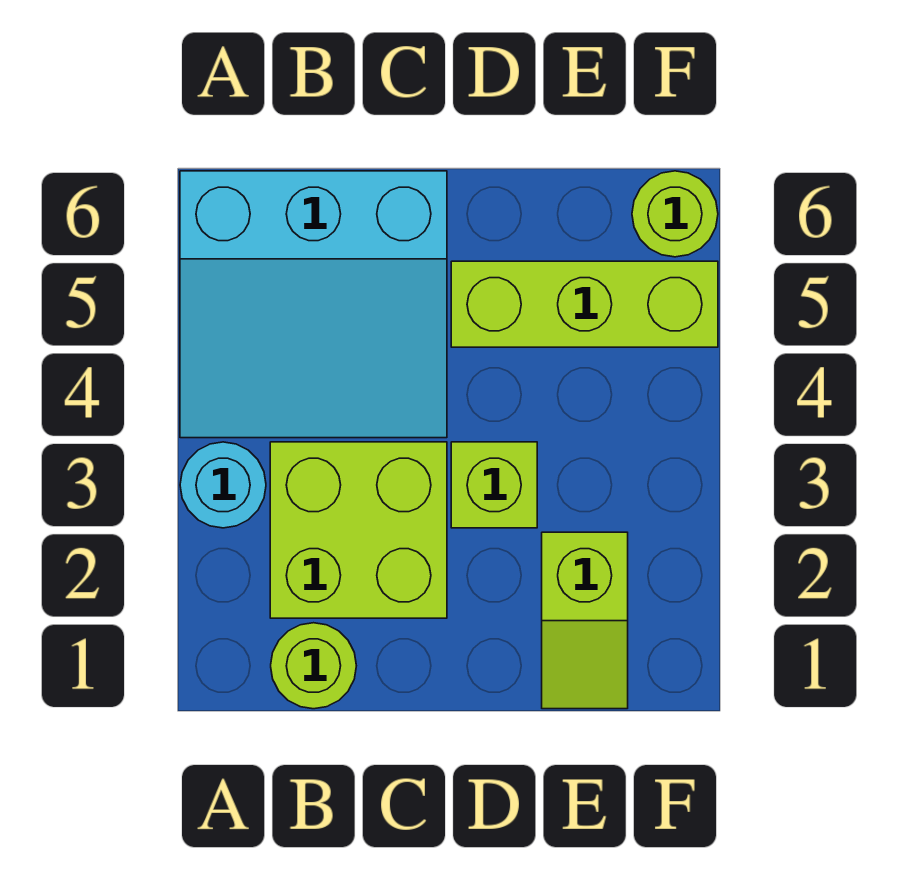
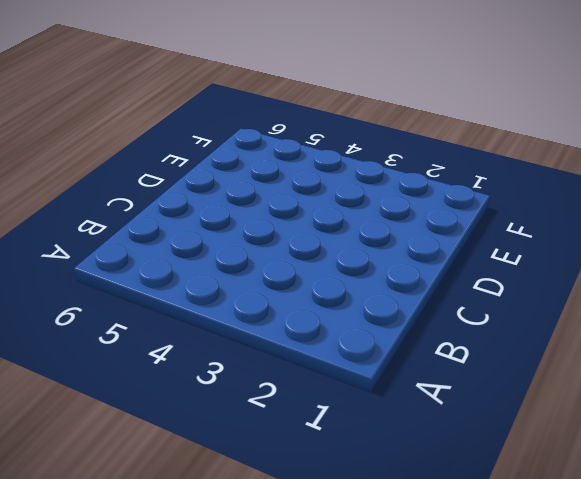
none -> cyan 1x1 round brick [180,442,266,528]
none -> cyan 3x3 slope [180,171,447,438]

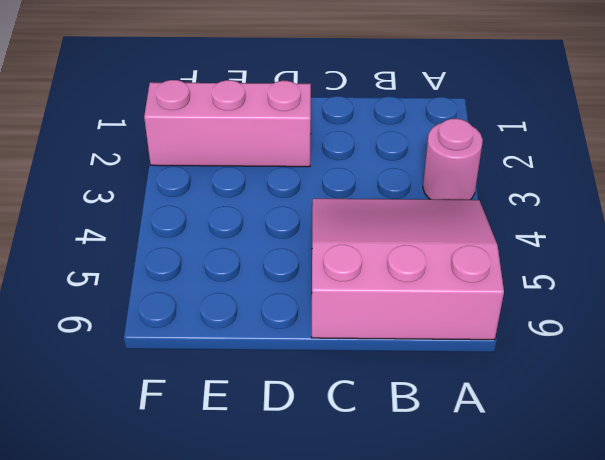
pink 1x1 round brick [423,119,483,200] -> cyan 1x1 round brick [180,442,266,528]
pink 3x3 slope [312,199,504,340] -> cyan 3x3 slope [180,171,447,438]
pink 1x3 brick [144,80,311,167] -> lime 1x2 slope [542,532,628,709]
none -> lime 1x1 round brick [271,623,356,709]
none -> lime 2x2 brick [270,442,447,618]

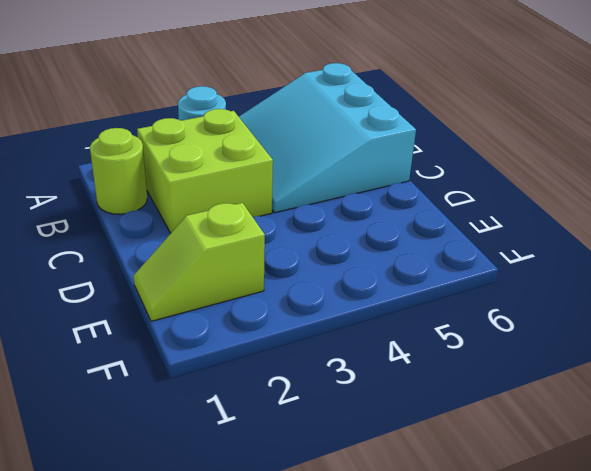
none -> lime 1x1 brick [451,442,537,528]
none -> lime 1x3 brick [451,261,718,347]

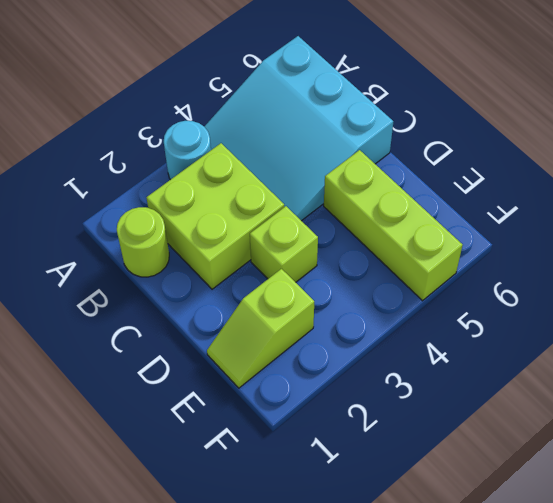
none -> lime 1x1 round brick [632,171,718,257]

